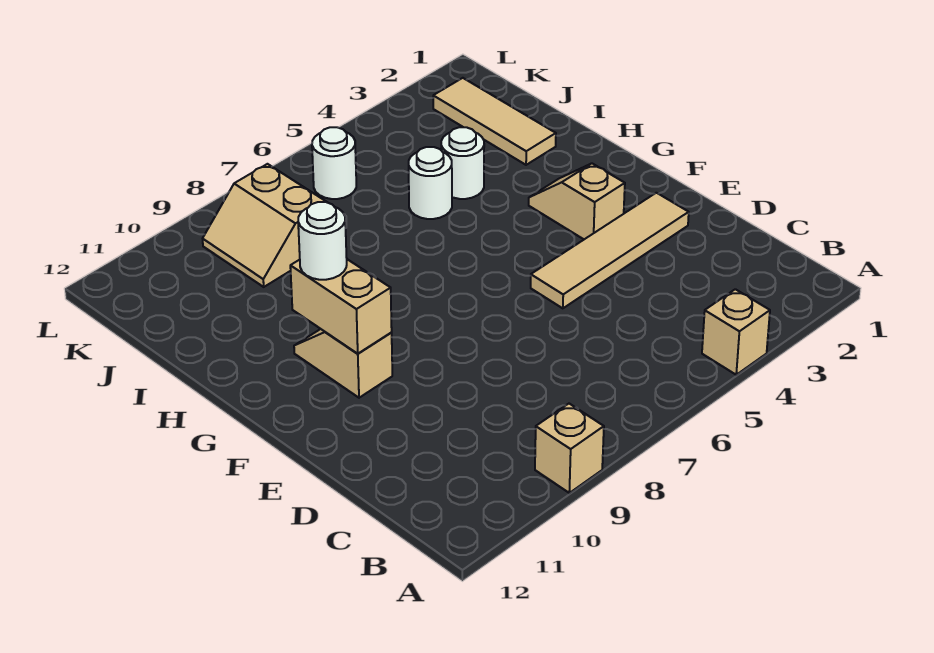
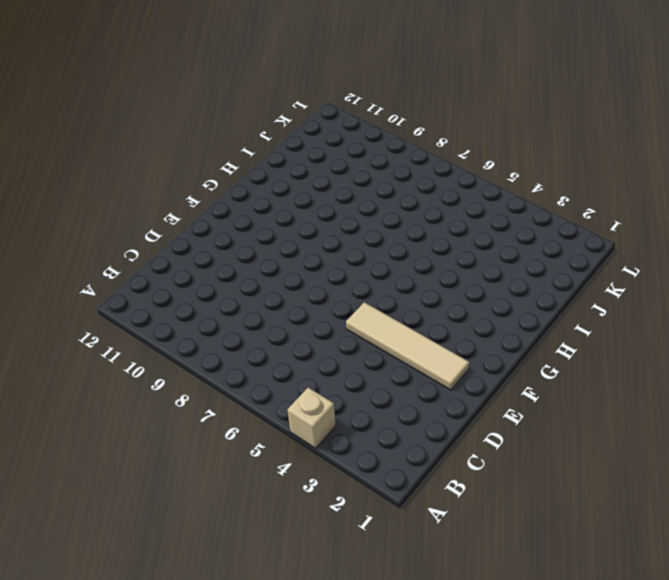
none -> tan 1x1 brick [535,404,604,493]
none -> tan 1x2 slope [529,163,625,239]
none -> tan 1x2 slope [294,329,392,398]

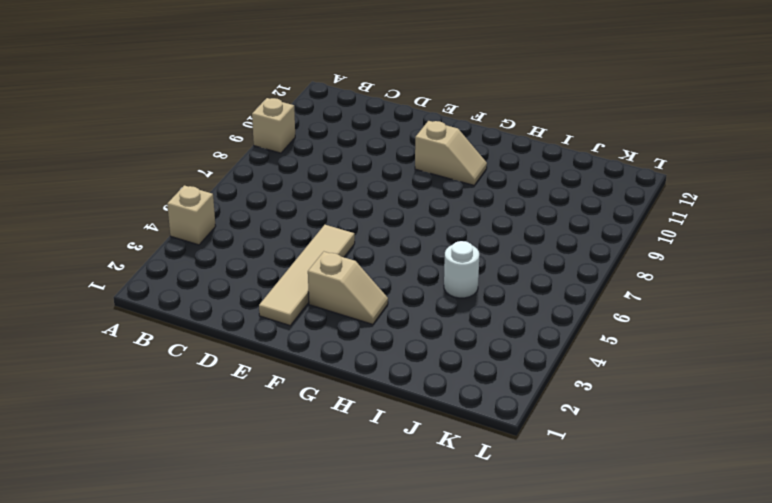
none -> tan 1x3 tile [433,78,556,165]
none -> white 1x1 round brick [441,127,484,199]
none -> tan 2x2 slope [203,164,328,287]

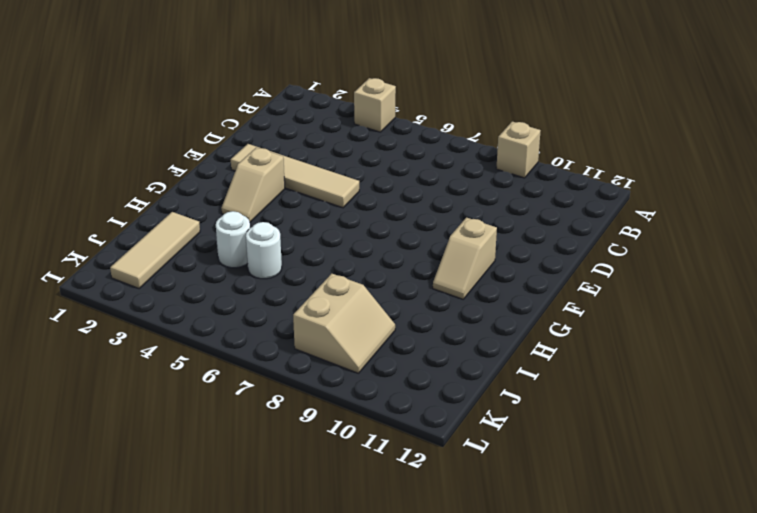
none -> white 1x1 round brick [312,127,356,199]
none -> tan 1x2 brick [290,259,392,354]
none -> white 1x1 round brick [298,202,347,280]

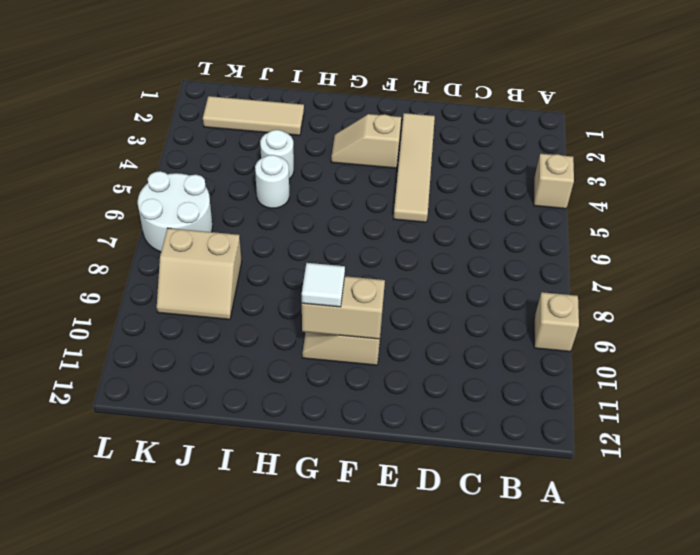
white 1x1 tile [302,263,345,307] -> white 1x1 round brick [298,202,347,280]
white 2x2 round brick [138,171,213,252] -> white 1x1 round brick [312,127,356,199]

